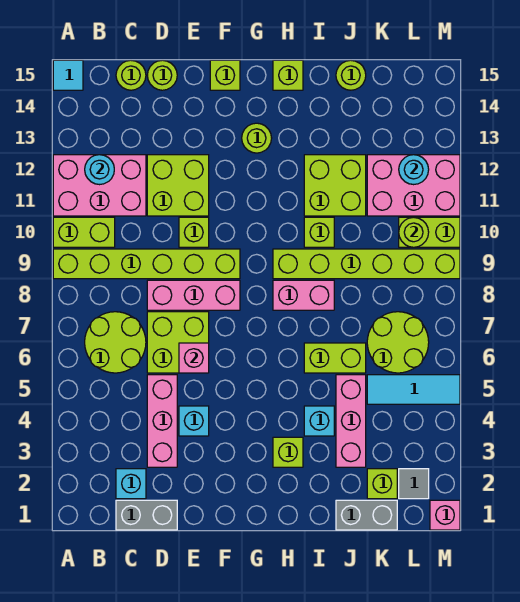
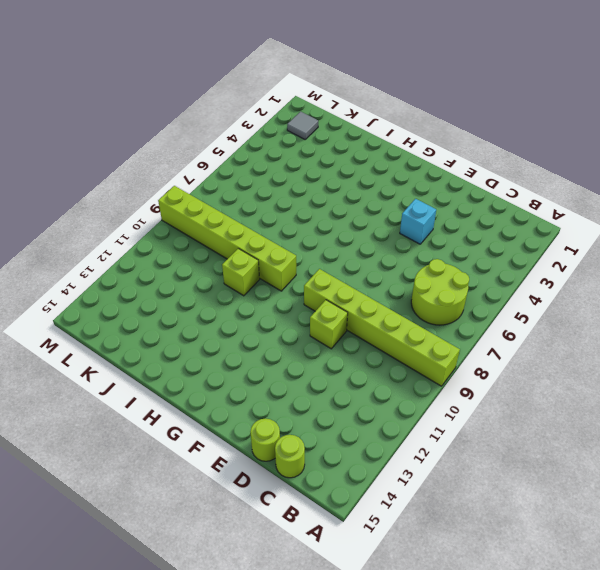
none -> lime 1x2 brick [53,217,115,247]
none -> pink 2x3 brick [53,155,146,216]
none -> cyan 1x1 tile [53,60,83,90]
none -> grey 1x2 brick [116,500,177,530]

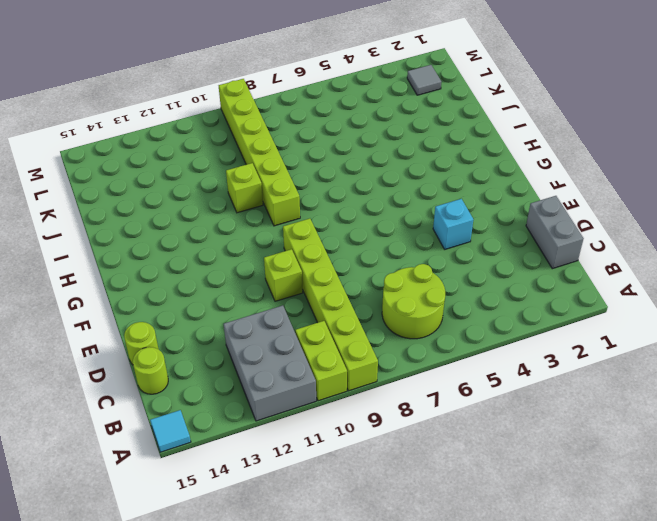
grey 2x3 brick [224,306,316,421] -> pink 2x3 brick [53,155,146,216]
none -> cyan 1x1 brick [116,469,146,499]
none -> pink 1x3 brick [147,375,177,467]
none -> lime 2x2 brick [147,312,209,373]
none -> pink 1x3 brick [147,280,240,310]

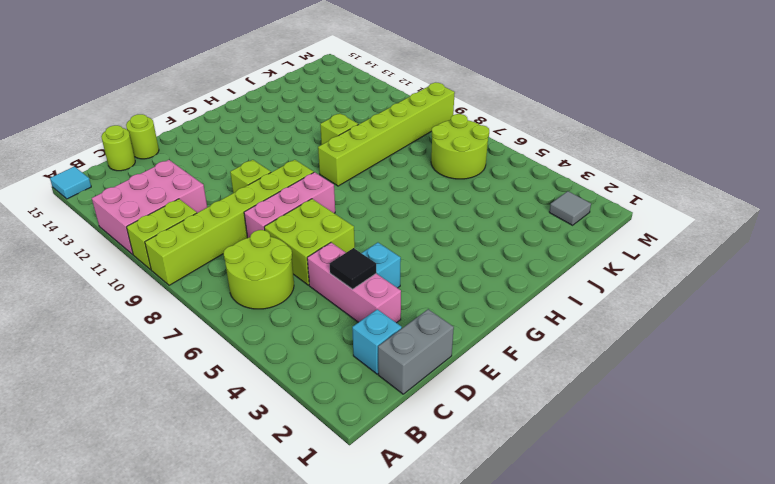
black 1x1 tile [330,248,376,289] -> none
none -> lime 2x2 brick [147,155,209,216]
none -> lime 1x1 brick [210,60,240,90]
none -> lime 1x1 round brick [242,123,272,153]
none -> lime 1x1 brick [273,437,303,467]

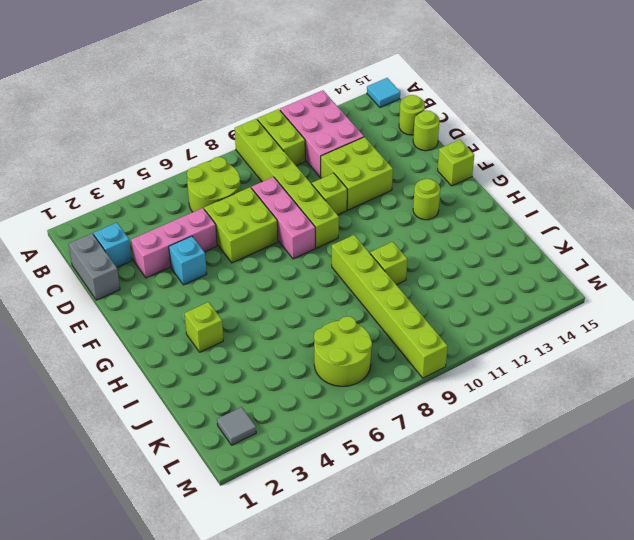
none -> pink 1x2 brick [273,280,334,310]
none -> lime 1x1 brick [273,60,303,90]
none -> cyan 1x1 brick [304,406,334,436]
none -> lime 1x2 brick [304,343,366,373]

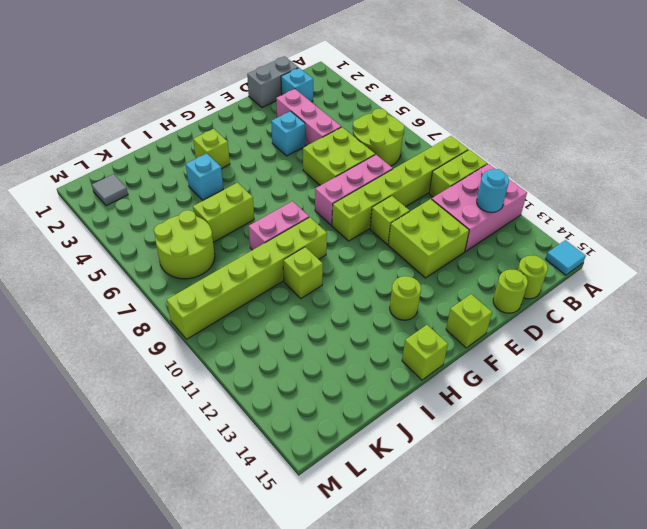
none -> lime 2x2 brick [304,155,366,216]
none -> grey 1x2 brick [336,500,397,530]
none -> pink 1x3 brick [336,375,366,467]
none -> lime 1x1 round brick [336,60,366,90]

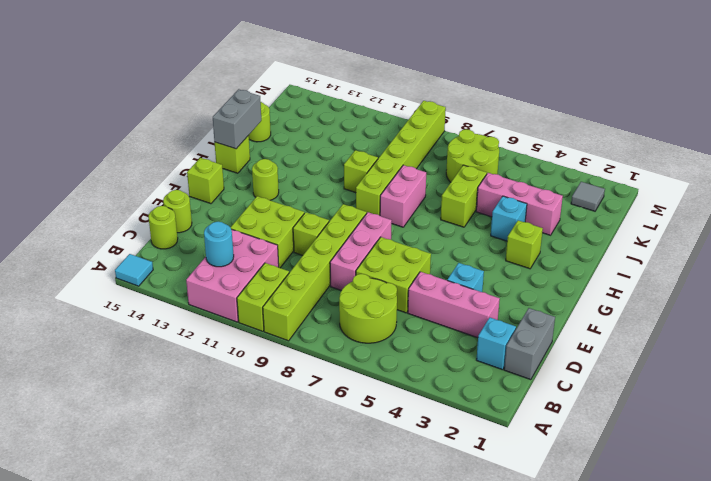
grey 1x2 brick [213,89,261,149] -> grey 1x2 brick moved to [336,500,397,530]
none -> lime 2x2 brick [304,155,366,216]
none -> lime 1x1 brick [367,469,397,499]
none -> cyan 1x3 tile [367,375,460,404]
none -> pink 2x3 brick [367,155,460,216]

